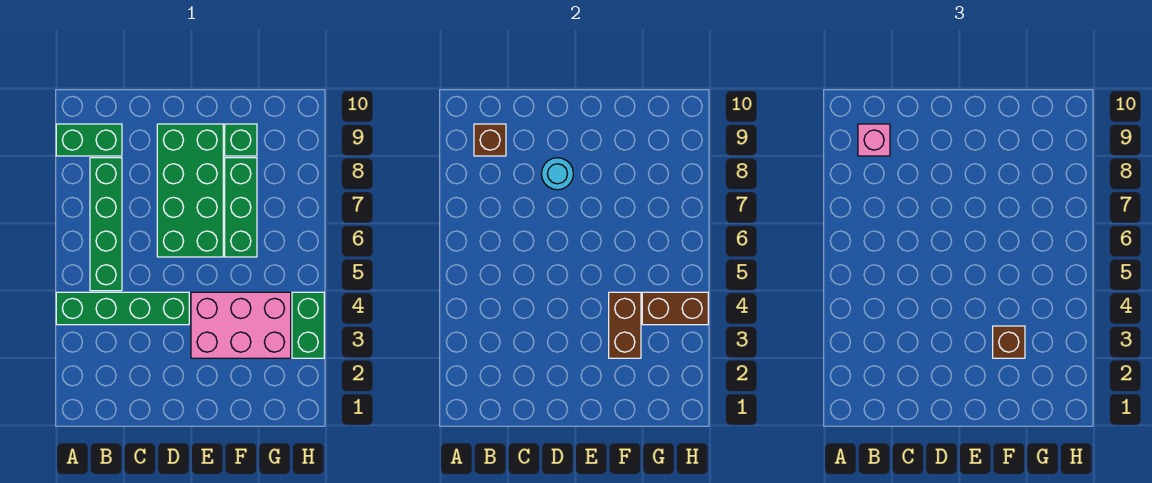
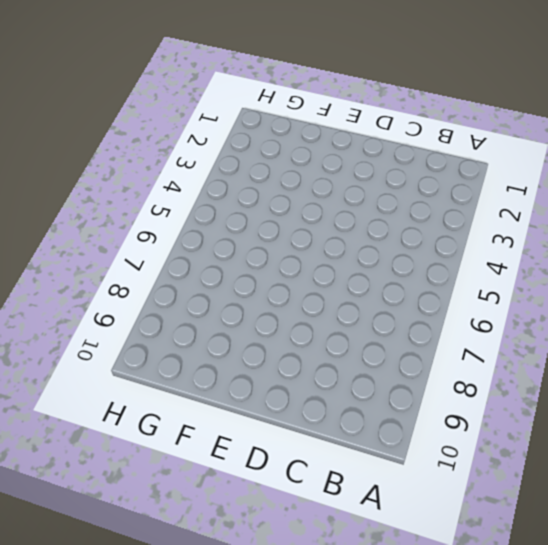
none -> green 1x4 brick [56,292,189,325]
none -> green 1x2 brick [56,124,122,156]
none -> green 1x4 brick [90,158,122,291]

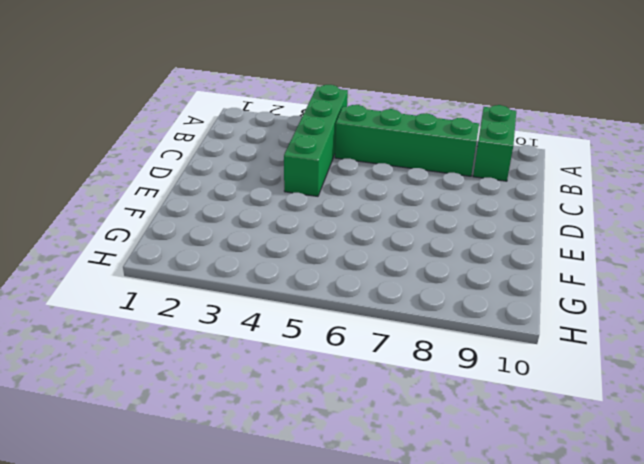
none -> green 2x4 brick [157,124,223,257]
none -> pink 2x3 brick [191,292,291,358]
none -> green 1x3 brick [225,158,257,257]

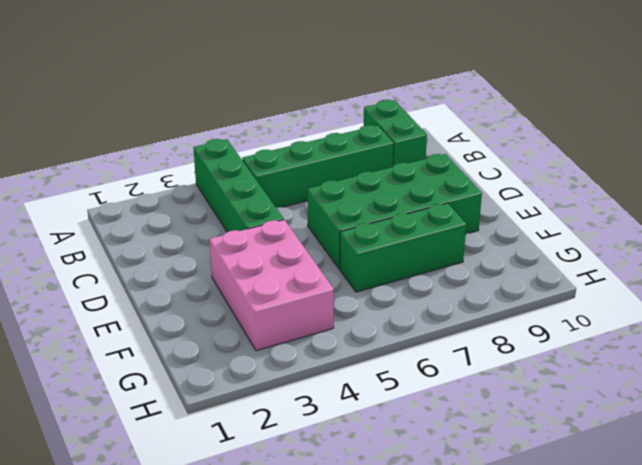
none -> green 1x1 brick [225,124,257,156]
none -> green 1x2 brick [292,292,324,358]
none -> brown 1x1 brick [474,124,506,156]

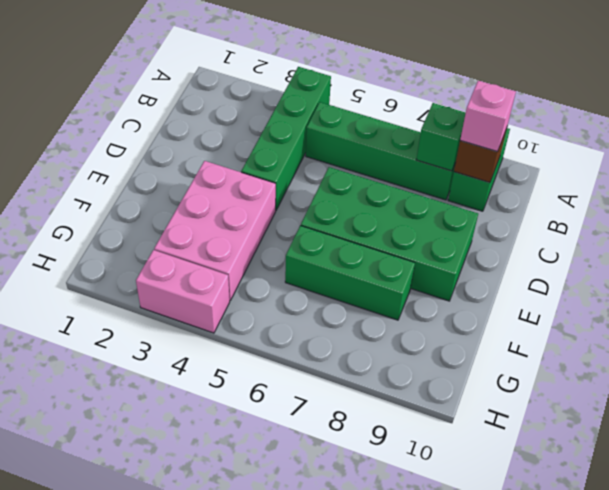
green 1x1 brick [416,103,466,171] -> green 1x1 brick moved to [225,124,257,156]
pink 1x2 brick [136,250,230,333] -> green 1x2 brick [292,292,324,358]
none -> cyan 1x1 round brick [541,158,573,190]
none -> brown 1x2 brick [609,292,641,358]
none -> brown 1x2 brick [642,292,708,325]

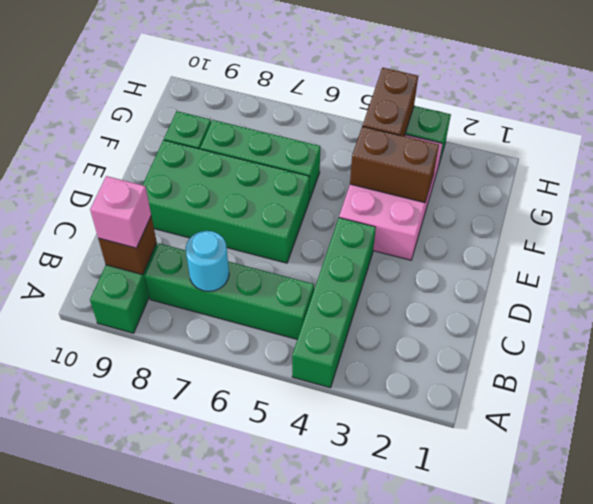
cyan 1x1 round brick [185,231,229,291] -> cyan 1x1 round brick moved to [541,158,573,190]
none -> brown 1x1 brick [993,326,1025,358]

